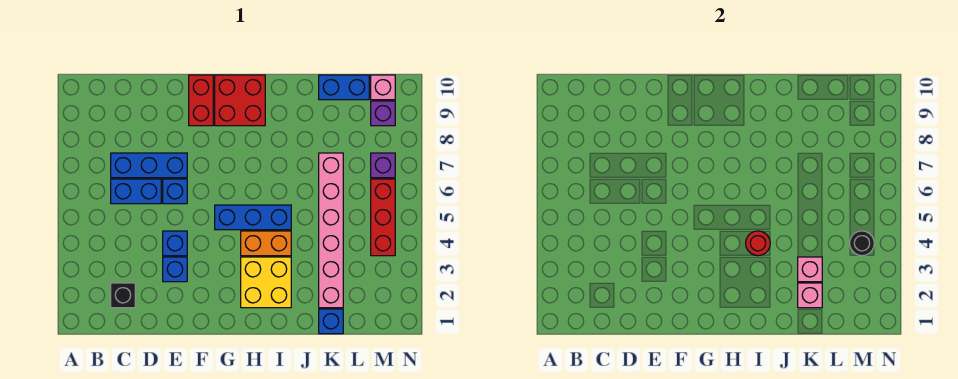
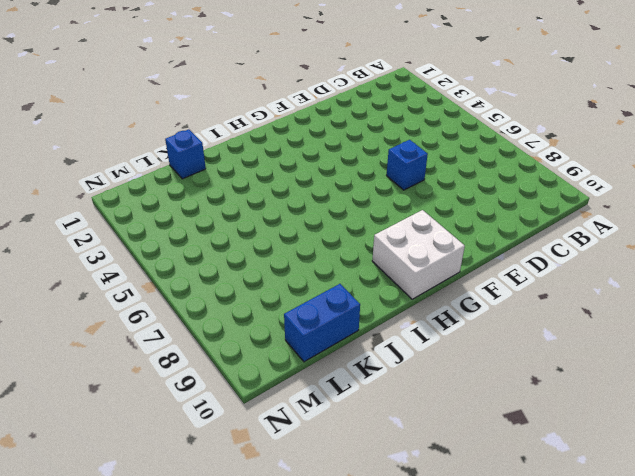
white 2x2 brick [372,210,465,299] -> red 2x2 brick [215,75,265,126]
none -> black 1x1 brick [111,283,135,308]
none -> blue 1x2 brick [111,179,161,204]
none -> blue 1x3 brick [111,153,187,178]

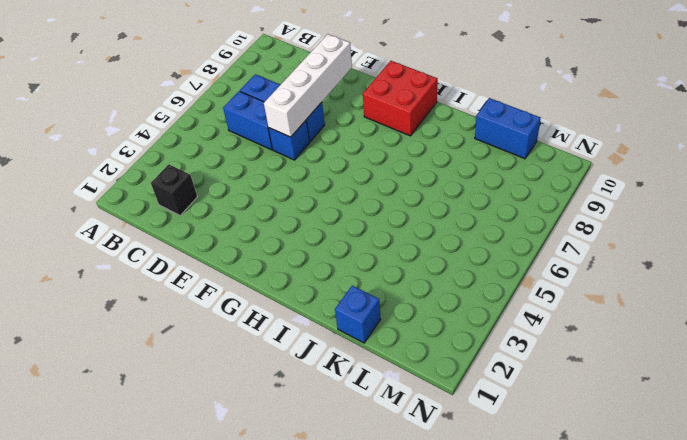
white 1x4 brick [264,34,352,137] -> none
none -> blue 1x1 brick [163,257,187,282]
none -> blue 1x1 brick [163,231,187,256]
none -> red 1x2 brick [189,75,213,126]

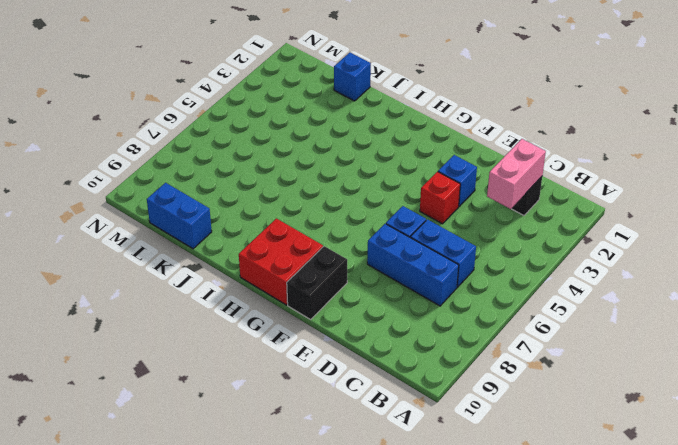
pink 1x2 brick [487,139,546,209] -> none
red 1x1 brick [420,172,460,224] -> blue 1x1 brick [163,231,187,256]
black 1x2 brick [287,246,347,319] -> red 1x2 brick [189,75,213,126]
none -> blue 1x3 brick [215,205,291,230]
none -> yellow 2x2 brick [241,257,291,308]
none -> orange 1x2 brick [241,231,291,256]

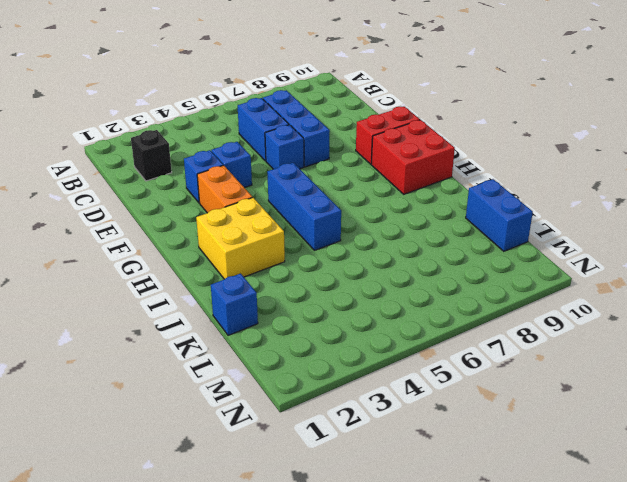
orange 1x2 brick [197,165,253,213] -> orange 1x2 brick moved to [241,231,291,256]
none -> pink 1x6 brick [319,153,343,308]
none -> red 1x3 brick [371,179,395,256]
none -> purple 1x1 brick [371,153,395,178]

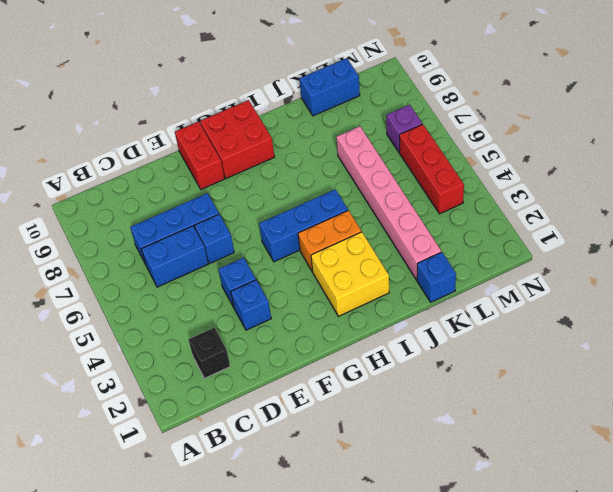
none -> purple 1x1 brick [371,101,395,126]
none -> pink 1x1 brick [371,75,395,100]
none -> red 1x1 round brick [746,231,770,256]

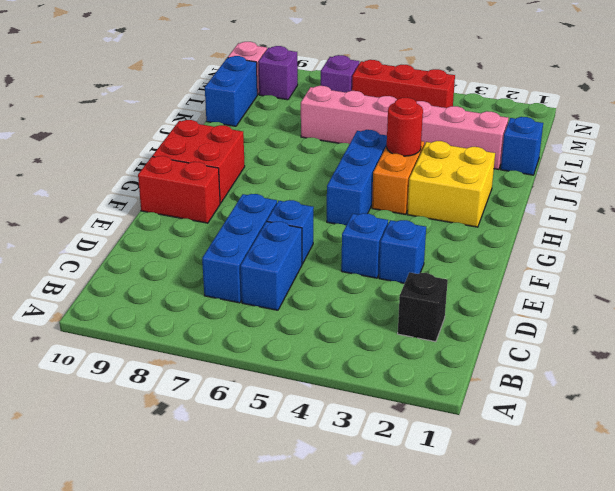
none -> pink 1x1 brick [798,283,822,308]
none -> pink 1x1 brick [798,257,822,282]
none -> black 1x1 round brick [850,231,874,256]

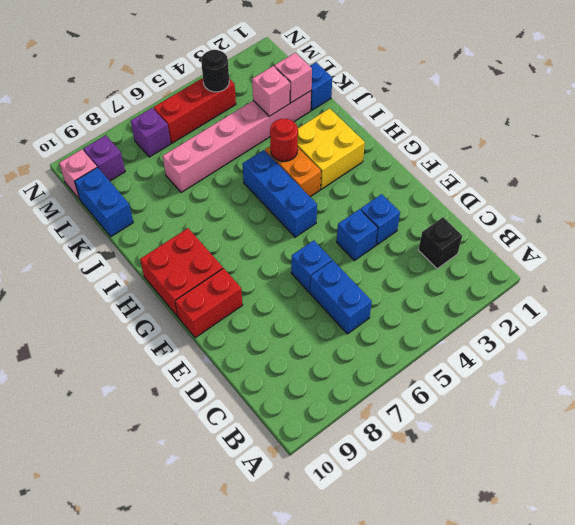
none -> blue 1x3 brick [111,153,187,178]

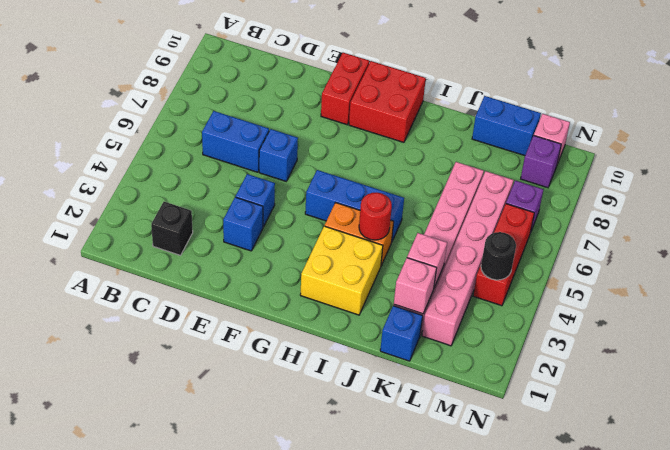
pink 1x6 brick [422,171,514,346] -> none
none -> blue 1x3 brick [111,153,187,178]

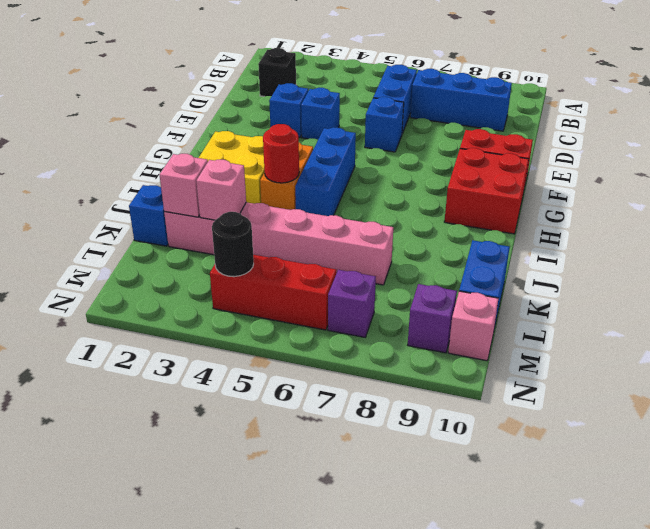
blue 1x3 brick [410,69,512,131] -> blue 1x3 brick turned to [111,153,187,178]

